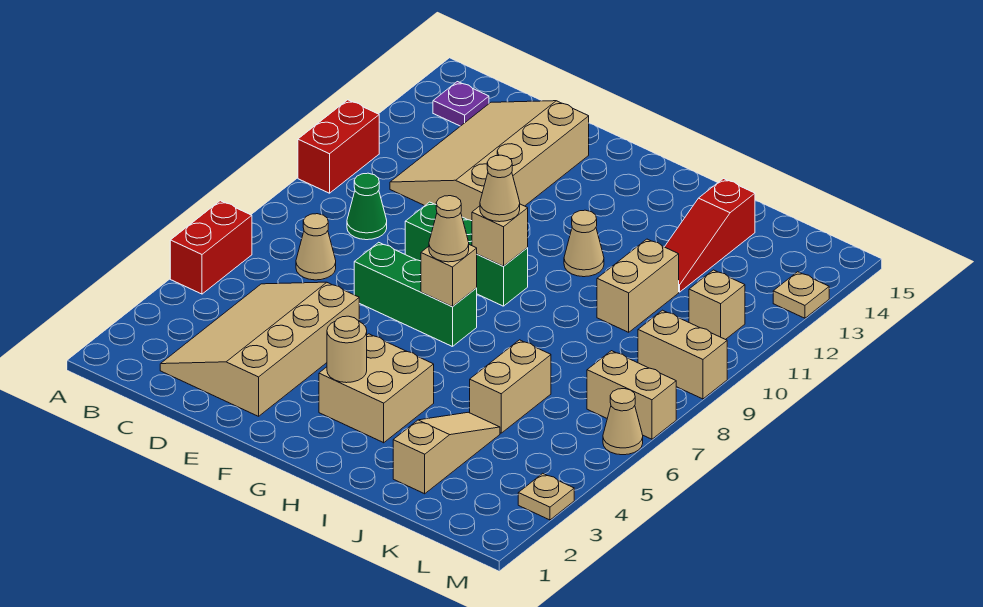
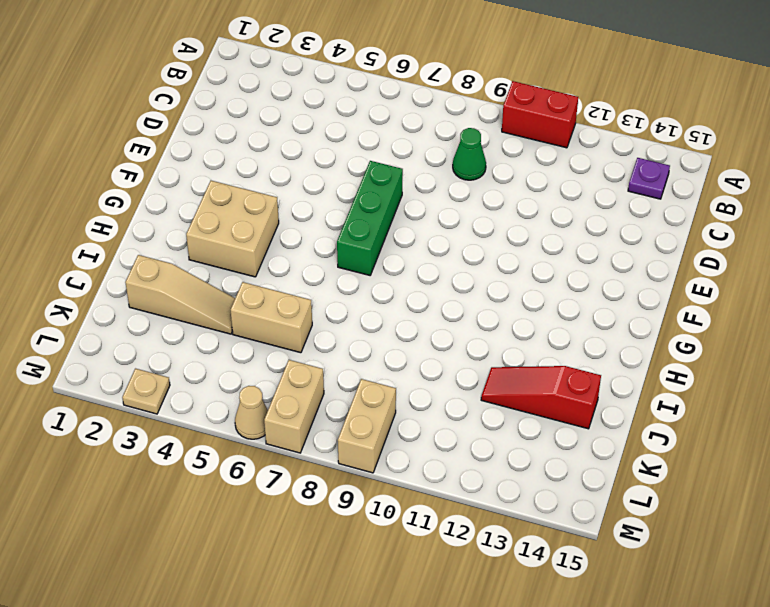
none -> red 1x2 brick [170,201,252,294]
none -> tan 3x4 slope [160,282,359,416]
none -> tan 1x1 cone [296,214,336,280]

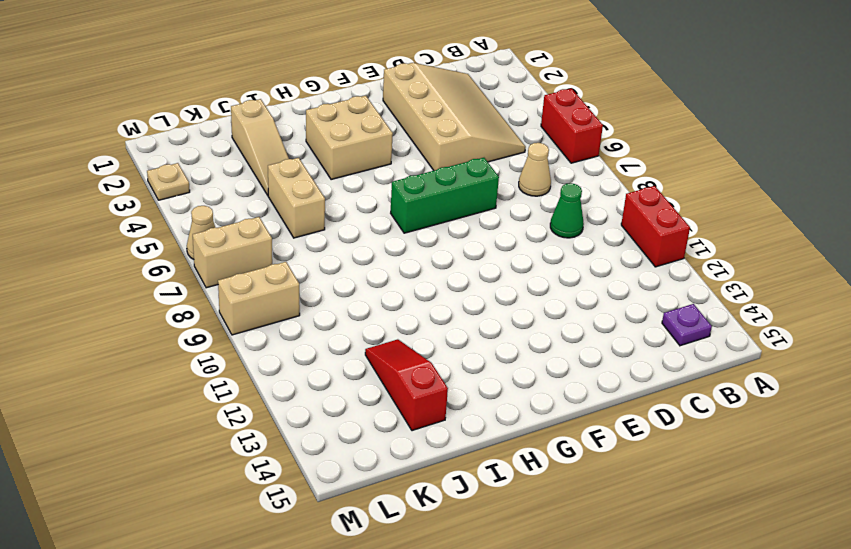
none -> tan 3x4 slope [390,101,589,221]
none -> green 1x3 brick [405,202,528,306]
none -> tan 1x1 cone [564,210,604,277]

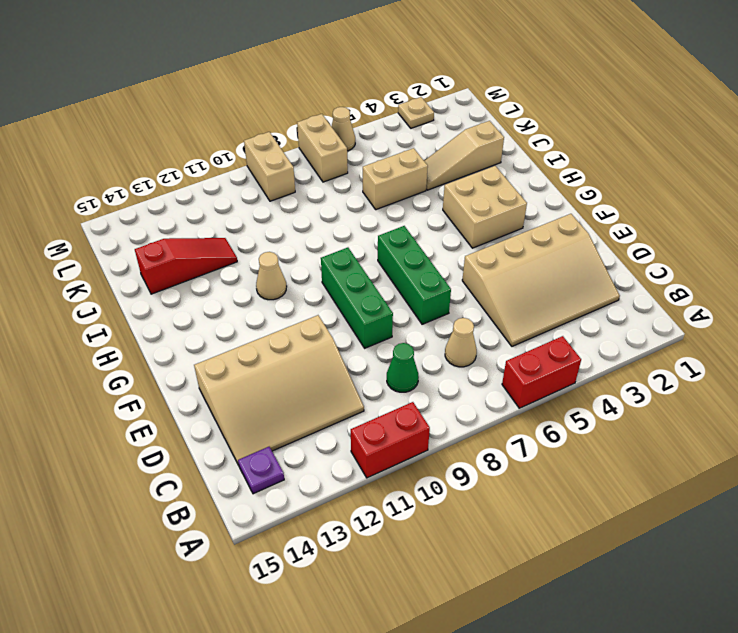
none -> tan 1x2 brick [597,239,679,332]
none -> tan 1x1 brick [689,270,745,340]
none -> tan 1x1 plate [773,272,829,318]

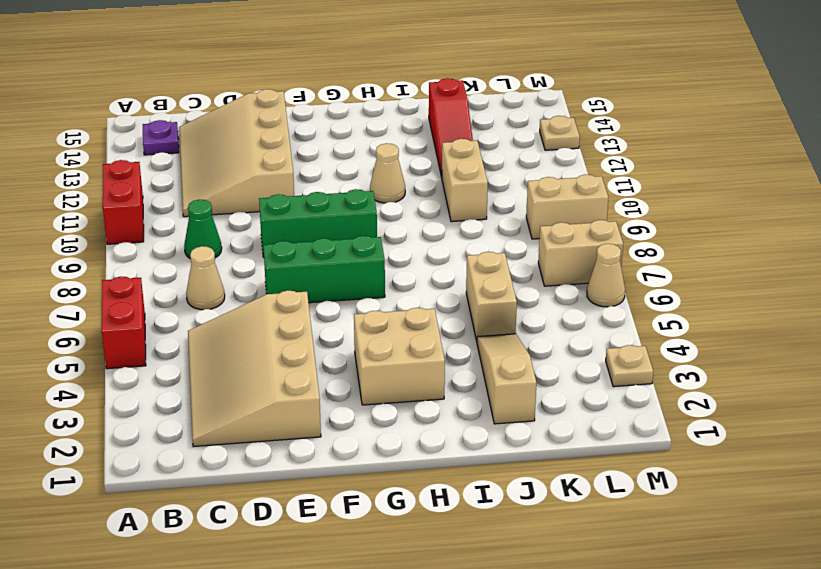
none -> tan 1x1 brick [689,270,745,340]
none -> tan 1x1 round brick [327,316,367,383]
none -> tan 1x1 brick [421,245,477,307]

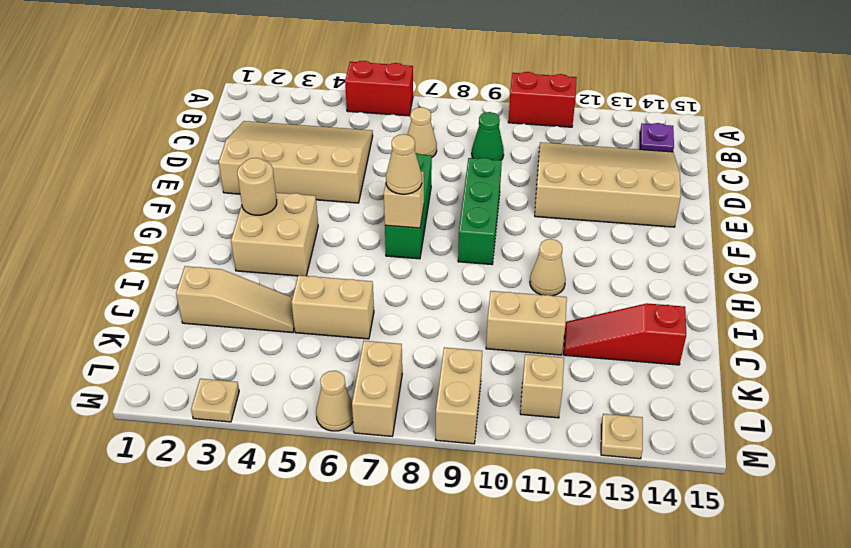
none -> tan 1x1 brick [472,204,528,266]
none -> tan 1x1 cone [480,155,520,222]

